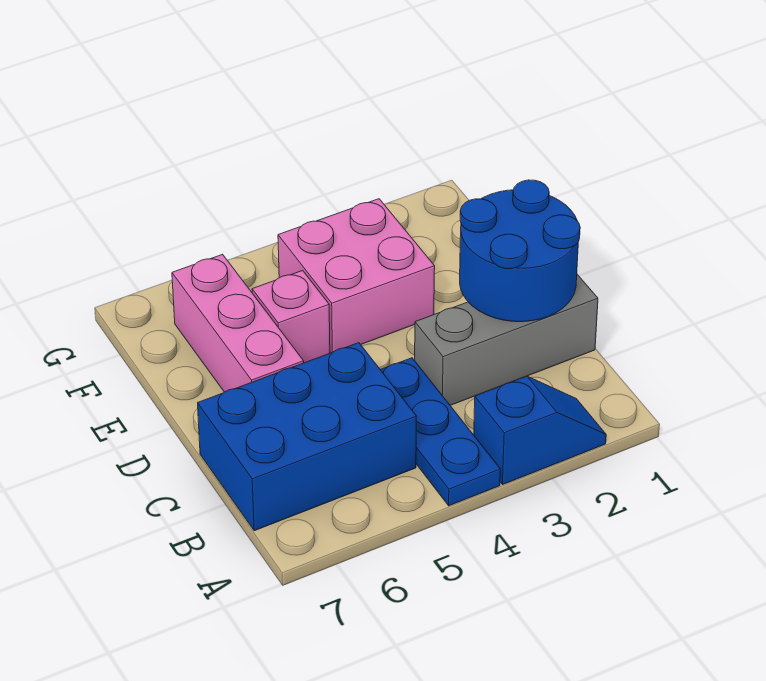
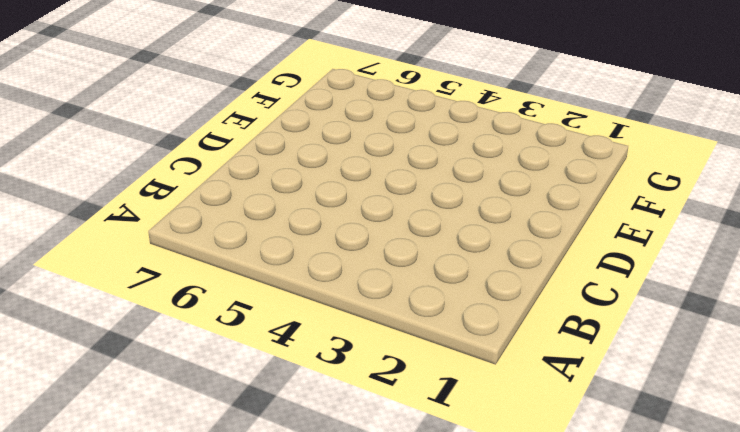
none -> blue 1x2 slope [474,376,606,485]
none -> blue 1x3 plate [381,358,500,506]

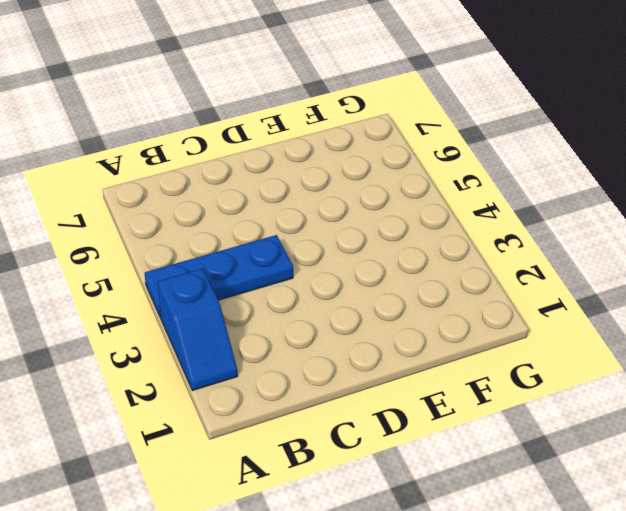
none -> blue 2x3 brick [198,343,416,531]
none -> grey 1x3 brick [415,274,598,405]

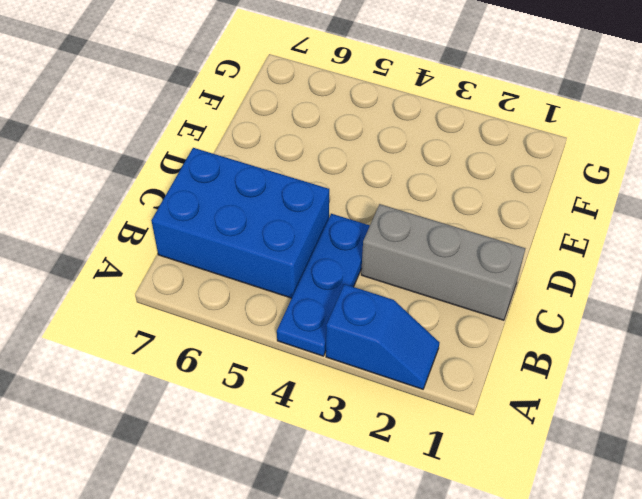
none -> pink 1x3 brick [172,254,304,392]
none -> pink 2x2 brick [278,199,435,353]

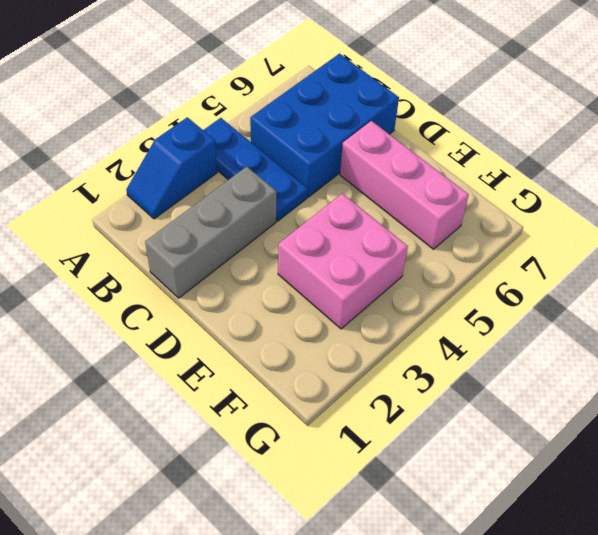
none -> pink 1x1 brick [252,271,330,363]
none -> blue 2x2 round brick [460,180,580,322]

